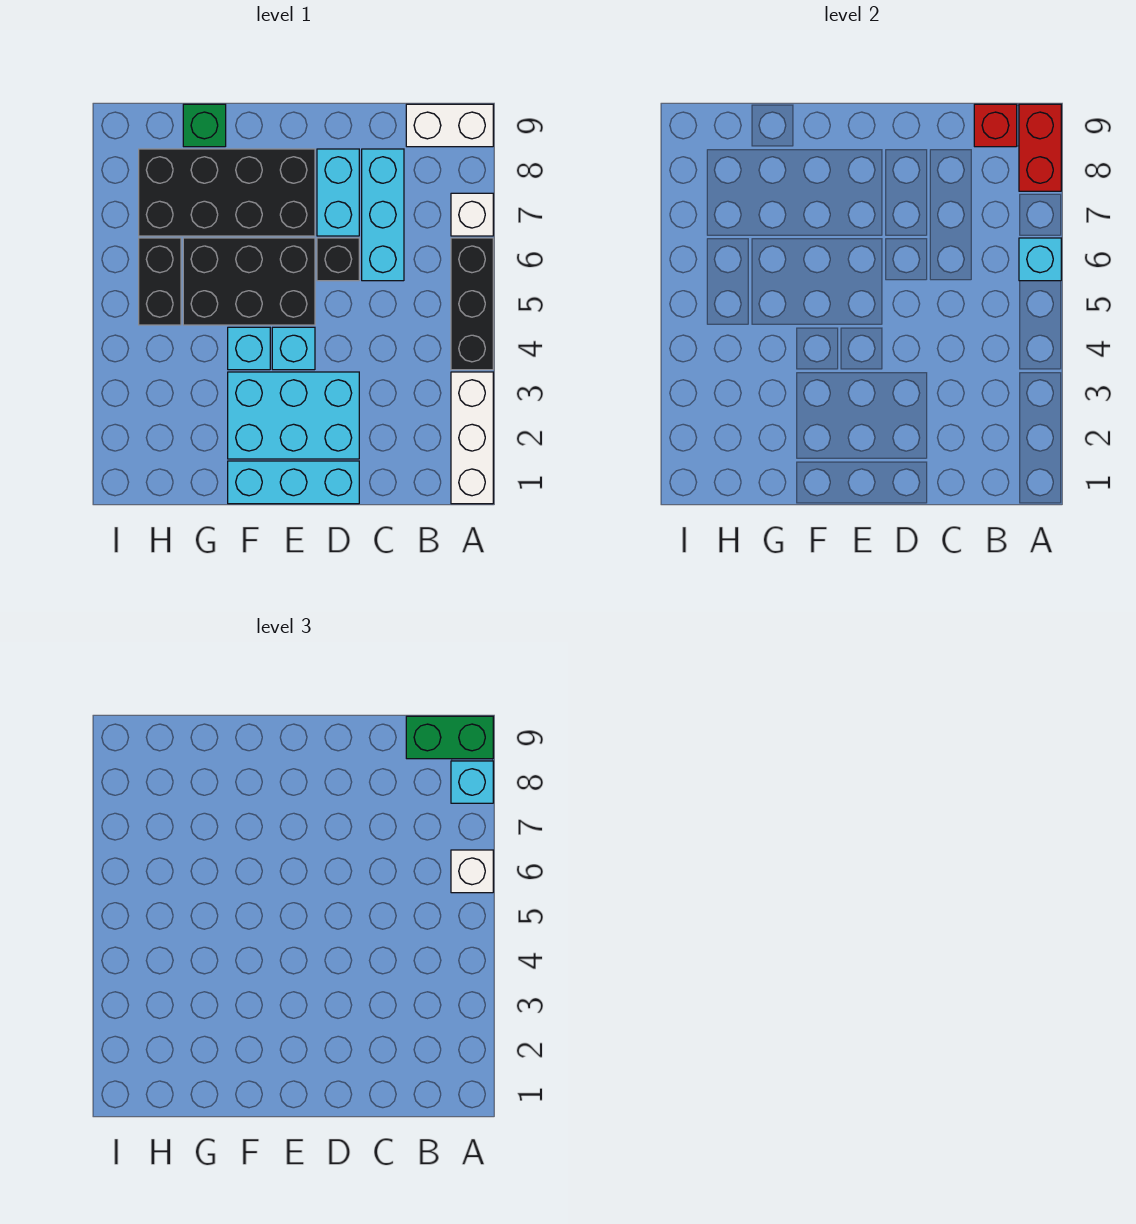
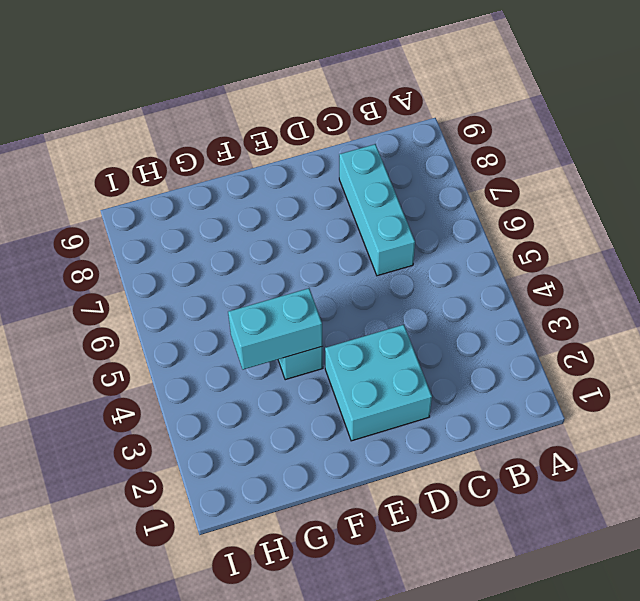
cyan 2x2 brick [325,325,432,441] -> cyan 2x3 brick [228,372,359,459]
cyan 1x2 brick [228,288,323,370] -> cyan 1x2 brick turned to [317,149,359,236]
none -> white 1x3 brick [451,372,493,504]
none -> black 1x3 brick [451,238,493,370]
none -> white 1x1 brick [451,193,493,236]

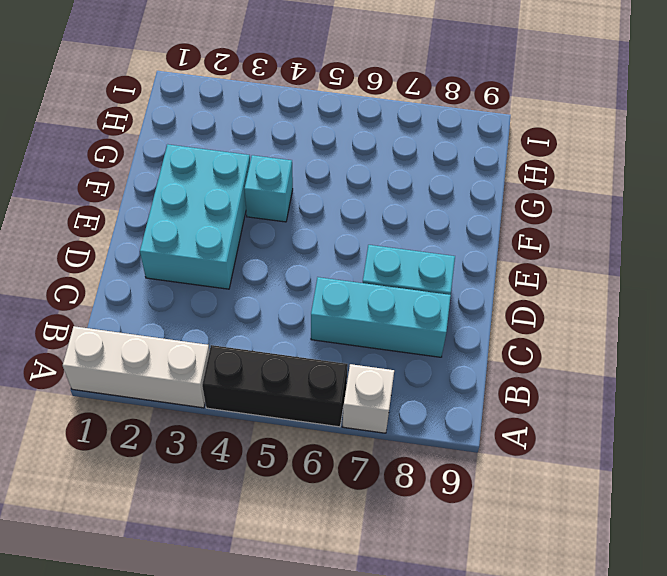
none -> white 1x2 brick [406,104,493,147]
none -> cyan 1x3 brick [228,461,359,504]
none -> black 1x1 brick [317,238,359,281]

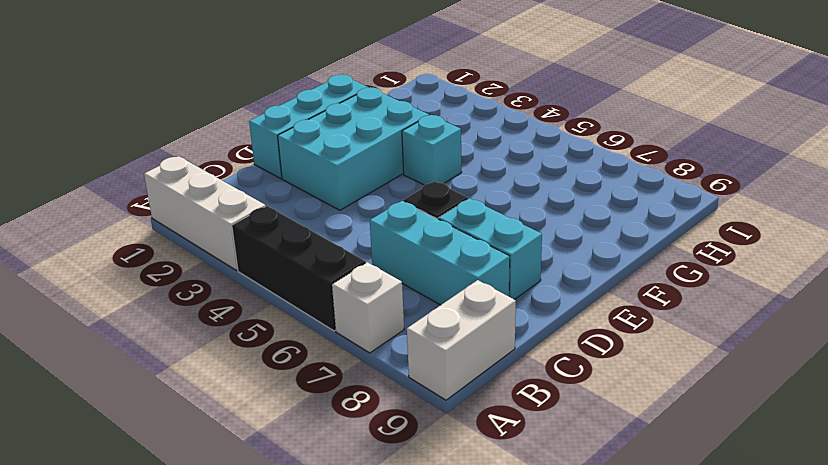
none -> cyan 1x1 brick [272,327,315,370]
none -> black 2x3 brick [183,238,315,325]
none -> black 2x4 brick [139,149,315,236]

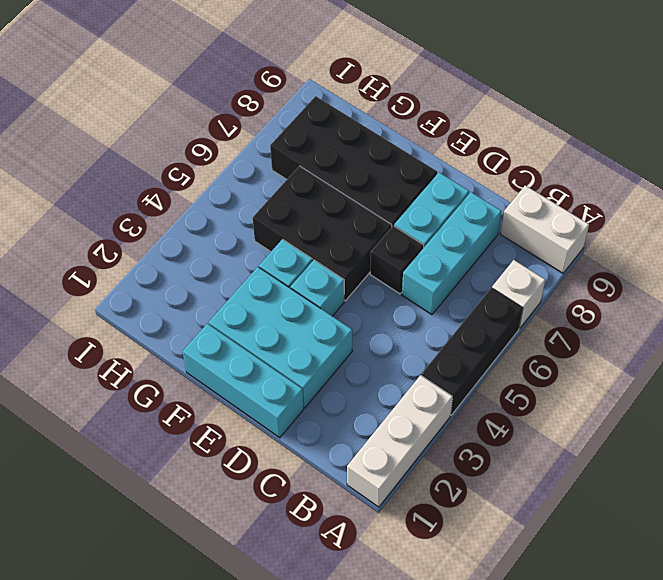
none -> green 1x1 brick [183,104,226,147]
none -> black 1x2 brick [139,238,181,325]
none -> cyan 1x1 brick [1019,238,1061,281]

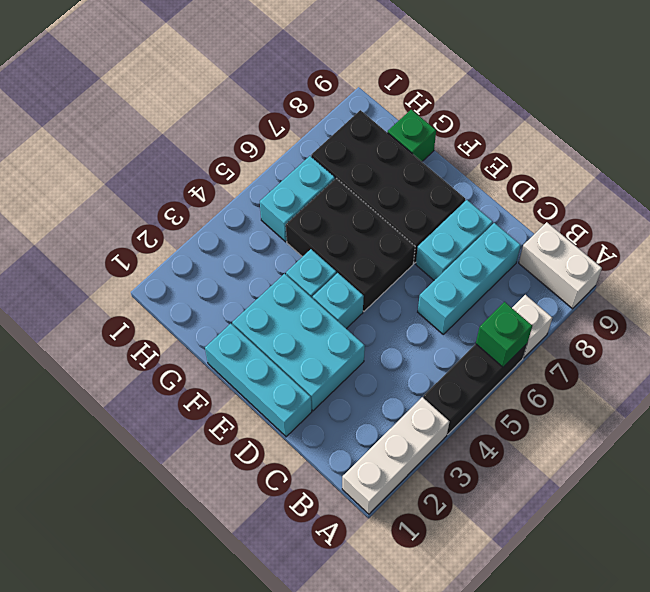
green 1x1 brick [476,302,532,367] -> cyan 1x1 brick [1019,238,1061,281]
cyan 1x2 brick [260,156,335,242] -> black 1x2 brick [139,238,181,325]
none -> black 1x1 brick [317,238,359,281]
none -> red 1x2 brick [1019,104,1061,191]
none -> red 1x1 brick [974,104,1017,147]

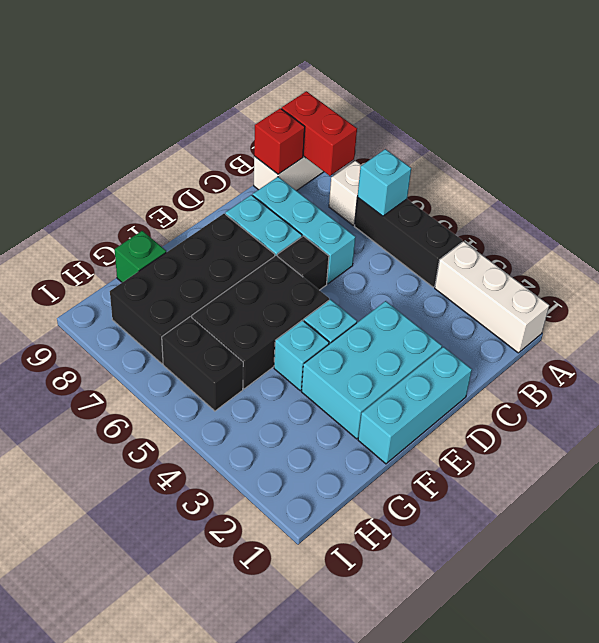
none -> white 1x1 brick [451,850,493,893]
none -> cyan 1x1 brick [451,761,493,803]
none -> green 1x2 brick [406,716,493,759]

